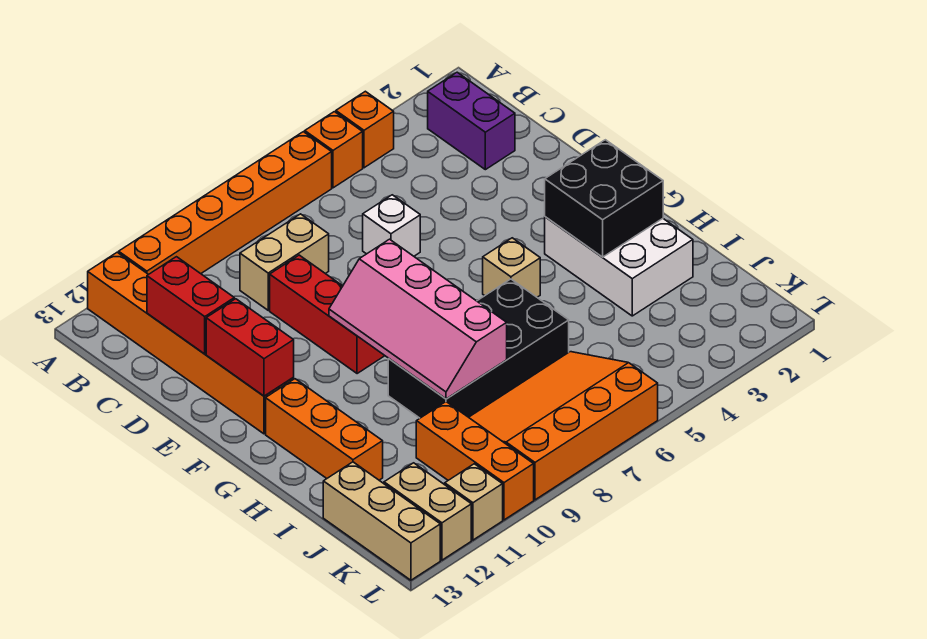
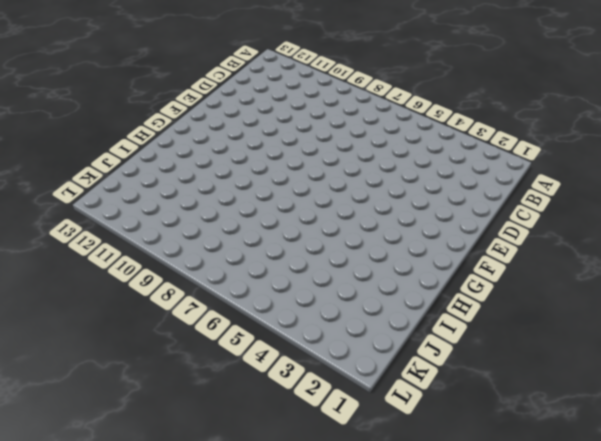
none -> orange 1x1 brick [336,91,394,168]
none -> orange 1x1 brick [305,112,363,188]
none -> orange 1x6 brick [119,132,332,274]

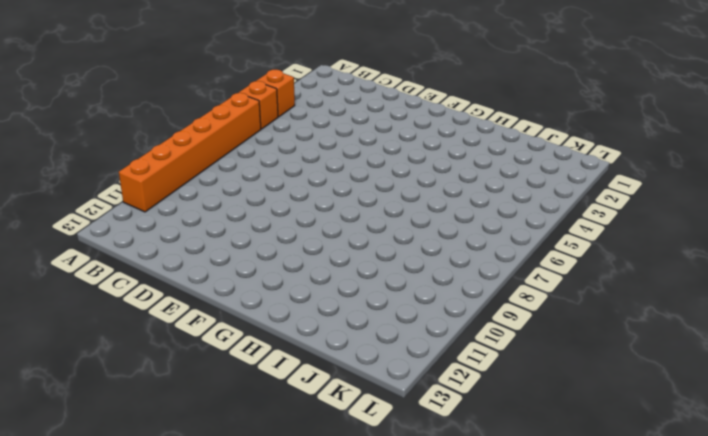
none -> orange 1x6 brick [88,252,294,434]
none -> purple 1x2 brick [428,72,515,170]
none -> tan 1x2 brick [240,214,329,310]

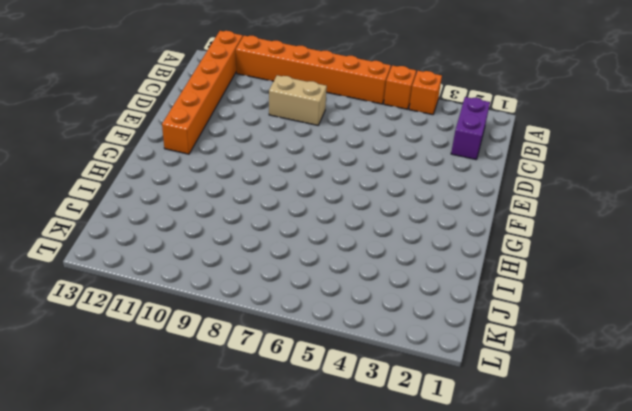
none -> white 1x1 brick [363,195,420,256]
none -> red 1x3 brick [270,255,385,374]
none -> white 2x3 brick [545,217,693,316]

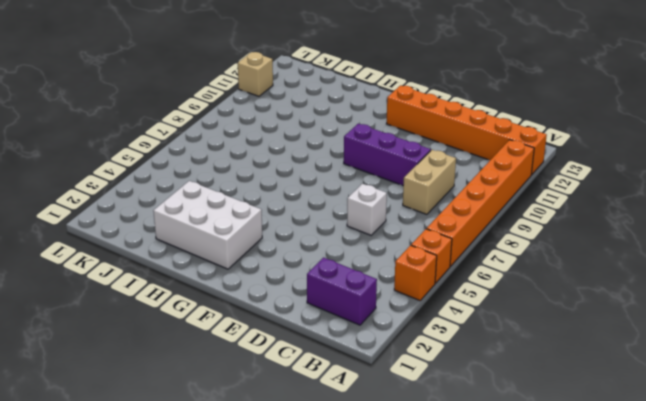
purple 1x3 brick [344,124,431,186] -> red 1x3 brick [270,255,385,374]
none -> tan 1x1 brick [483,238,540,297]
none -> orange 1x3 brick [266,379,383,480]
none -> black 2x4 brick [388,279,569,418]

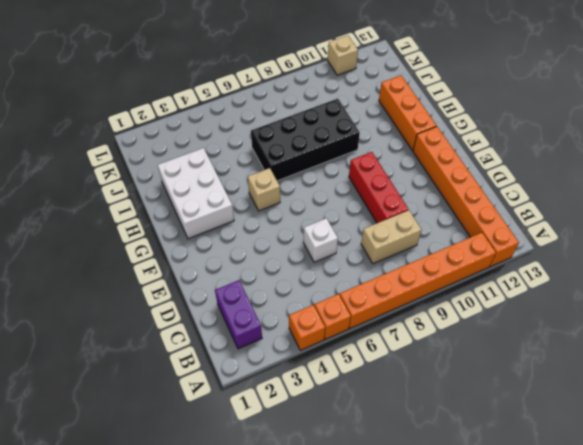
none -> orange 3x4 slope [469,352,658,500]
none -> orange 1x3 brick [416,402,534,520]
none -> tan 1x3 brick [323,462,440,580]

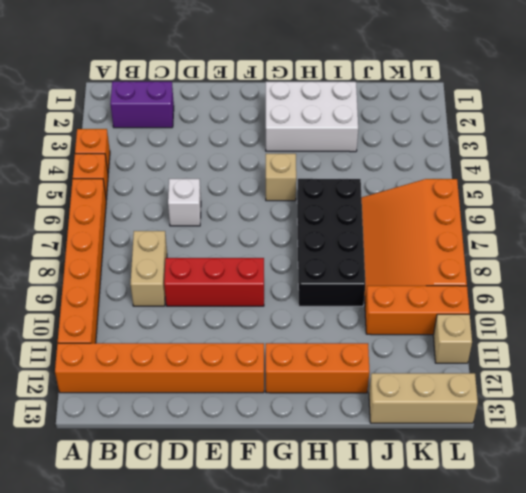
none -> tan 1x2 brick [384,463,471,560]
none -> red 1x2 brick [147,257,234,354]
none -> red 1x2 brick [206,299,294,396]

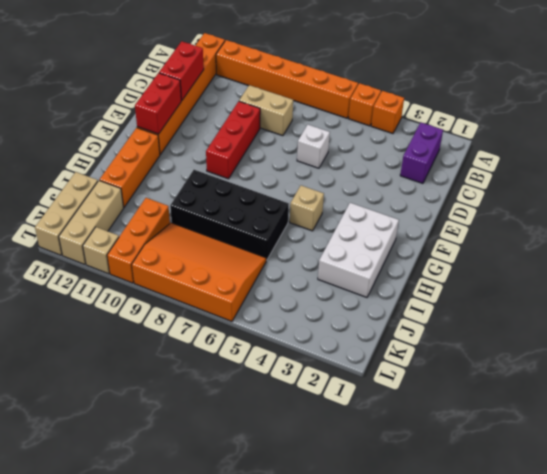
tan 1x3 brick [59,180,124,265] -> tan 1x2 brick [384,463,471,560]
none -> pink 2x4 slope [329,239,507,399]
none -> black 2x2 brick [545,140,663,257]

